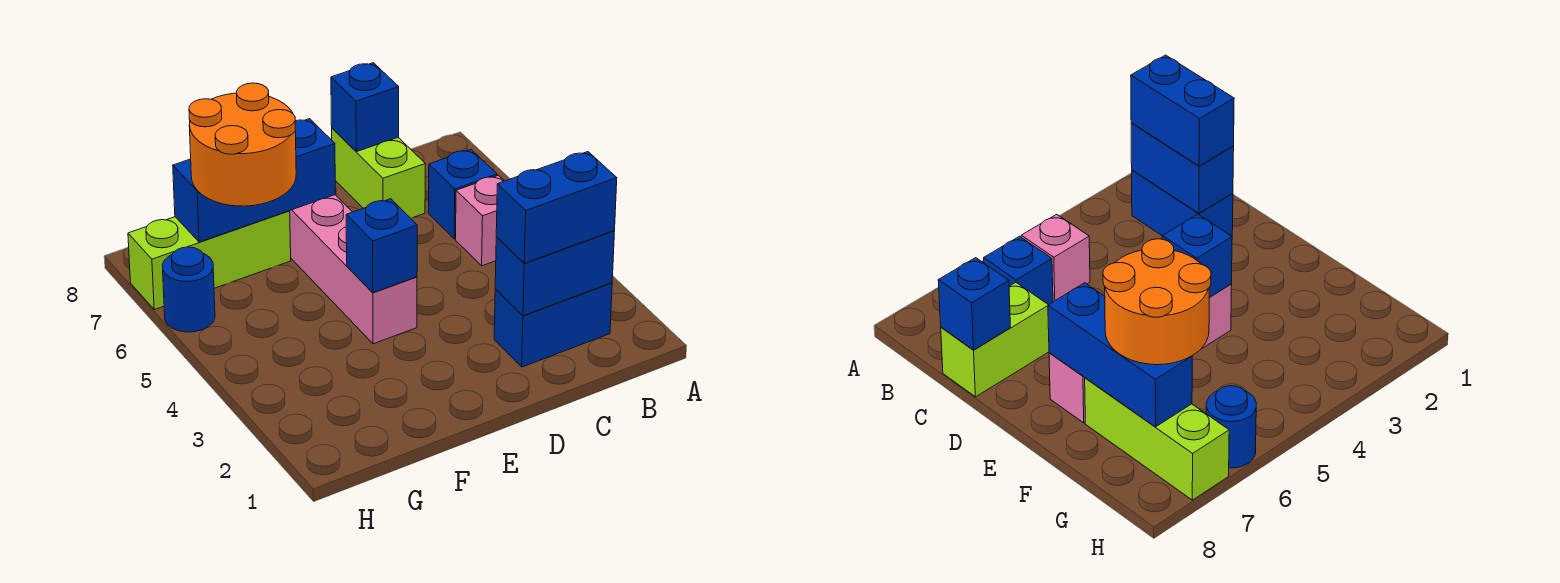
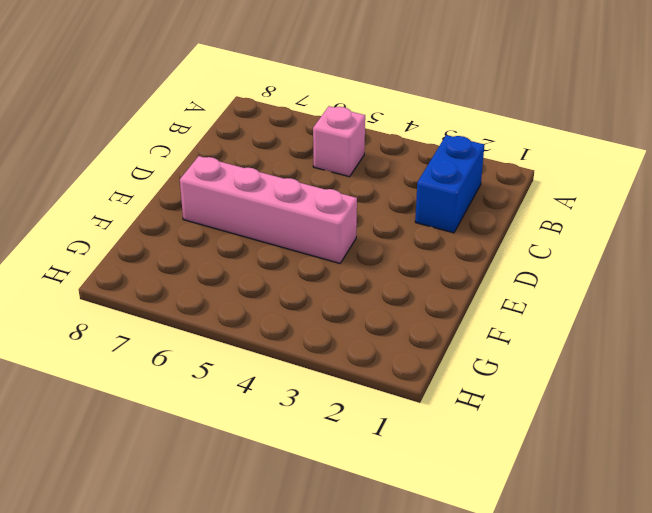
none -> blue 1x1 brick [428,149,497,239]
none -> lime 1x2 brick [332,128,425,218]
none -> lime 1x3 brick [128,211,291,310]

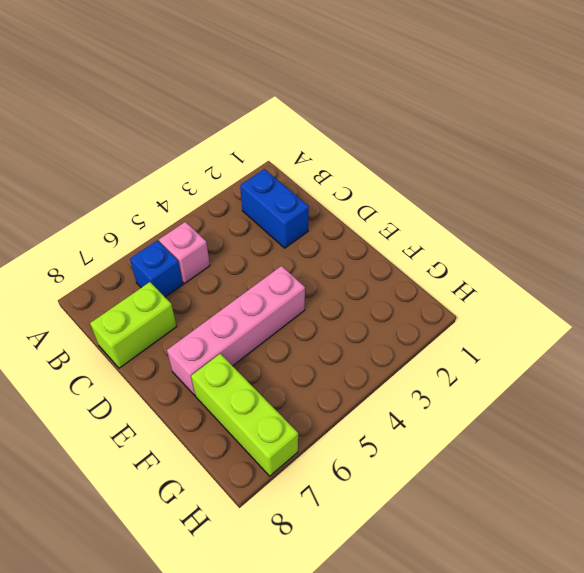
none -> blue 1x1 round brick [162,247,215,332]
none -> blue 1x2 brick [495,231,615,316]
none -> blue 1x1 brick [331,63,399,152]

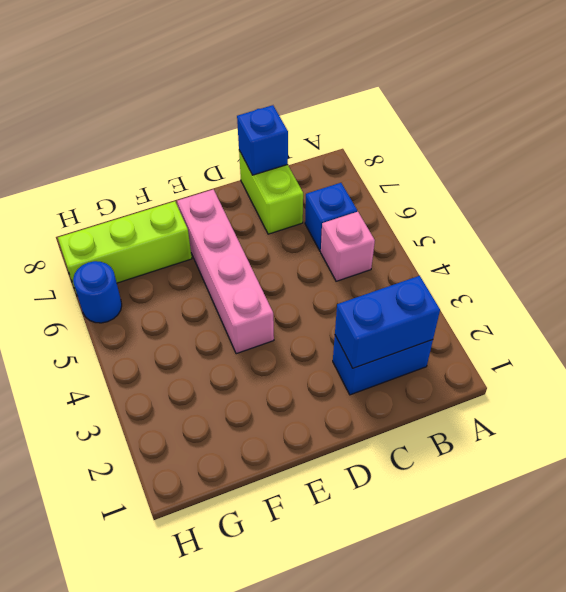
none -> blue 1x1 brick [346,199,417,293]
none -> blue 1x3 brick [173,119,335,242]
none -> blue 1x2 brick [496,152,617,263]

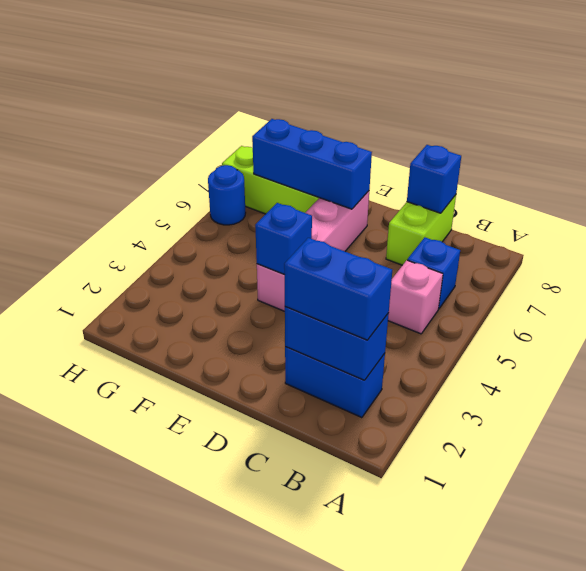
none -> orange 2x2 round brick [189,83,296,206]

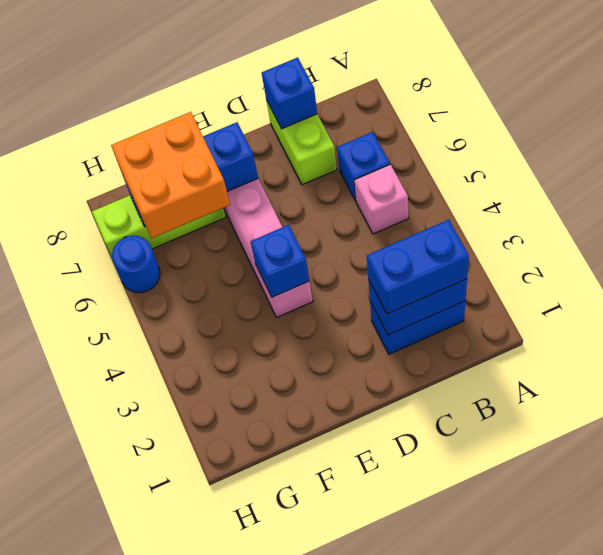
orange 2x2 brick [111,112,230,238] -> orange 2x2 round brick [189,83,296,206]

